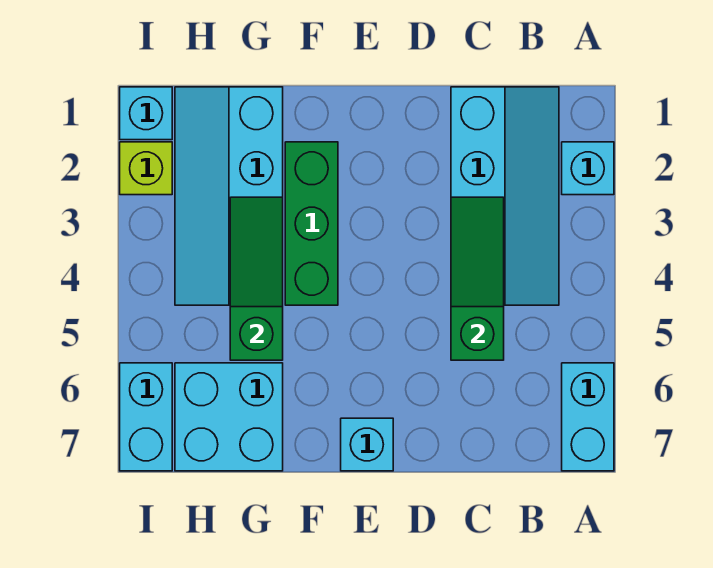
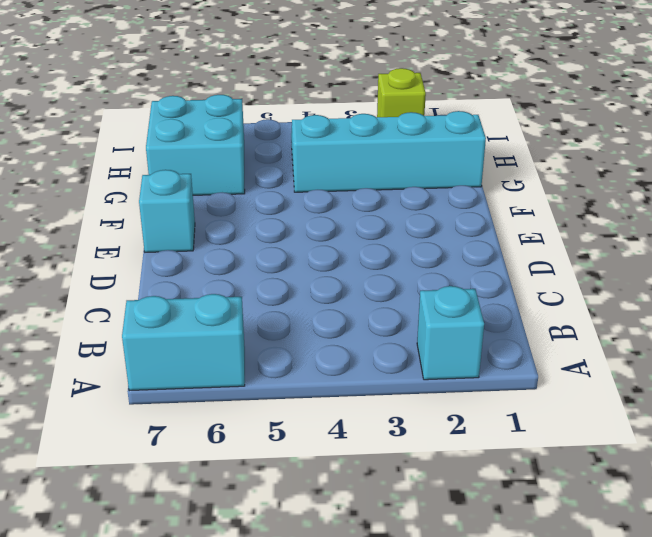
none -> cyan 2x4 slope [451,87,559,305]
none -> green 1x3 brick [285,142,338,305]
none -> cyan 1x1 brick [120,87,172,140]

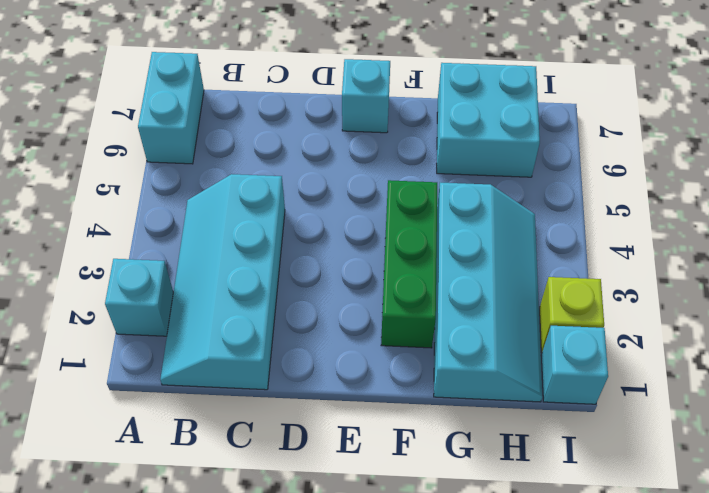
none -> cyan 1x2 brick [120,363,172,471]
none -> green 1x3 slope [451,197,504,360]
none -> green 1x3 slope [230,197,283,360]

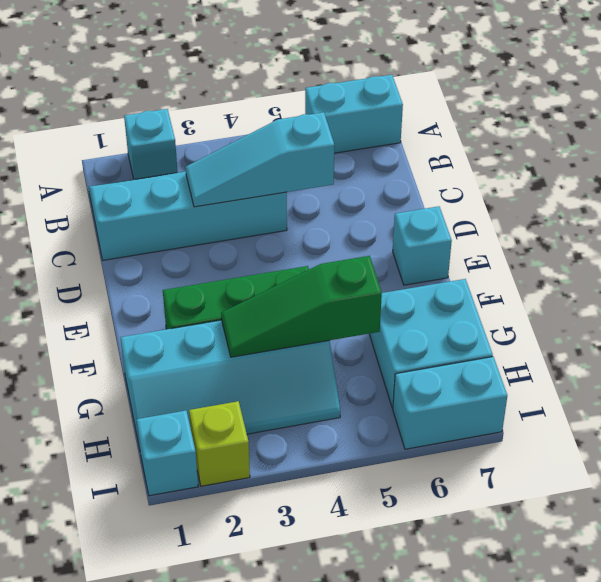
cyan 1x3 slope [185,112,334,207] -> green 1x3 slope [451,197,504,360]

